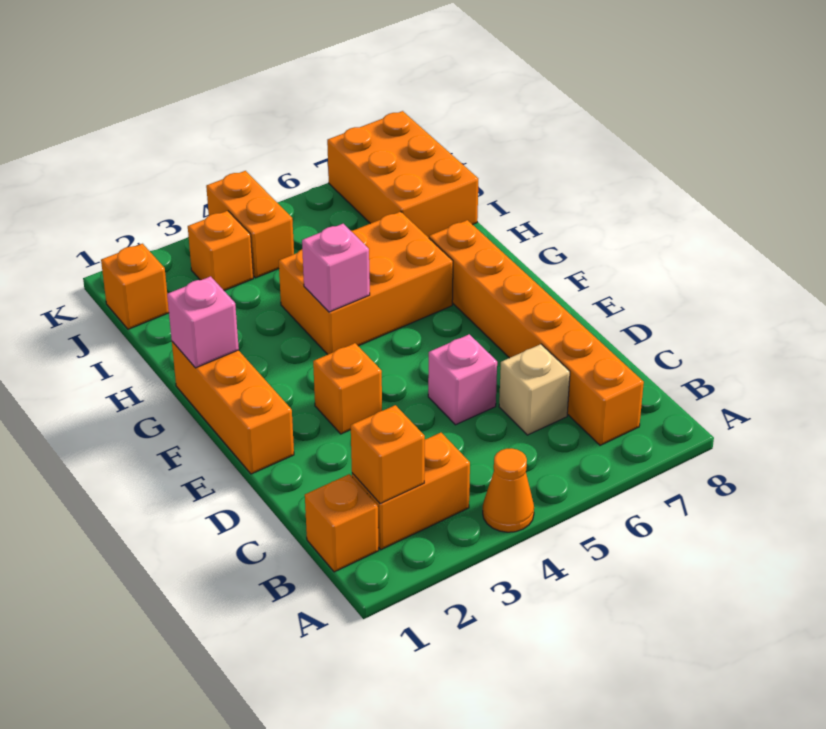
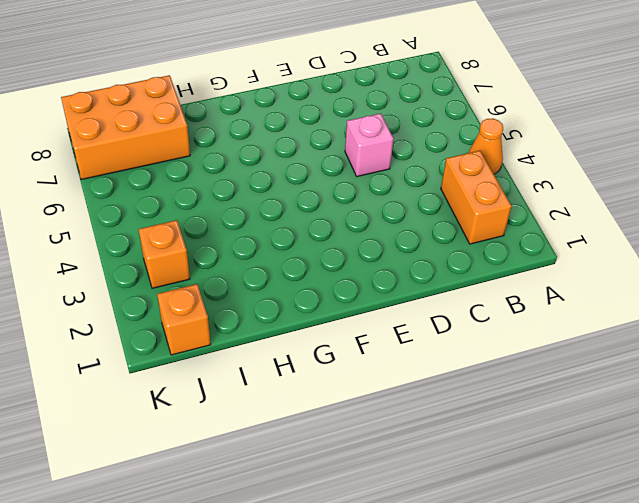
none -> orange 1x1 brick [305,474,379,572]
none -> orange 1x6 brick [429,220,644,445]
none -> tan 1x1 brick [499,344,570,435]

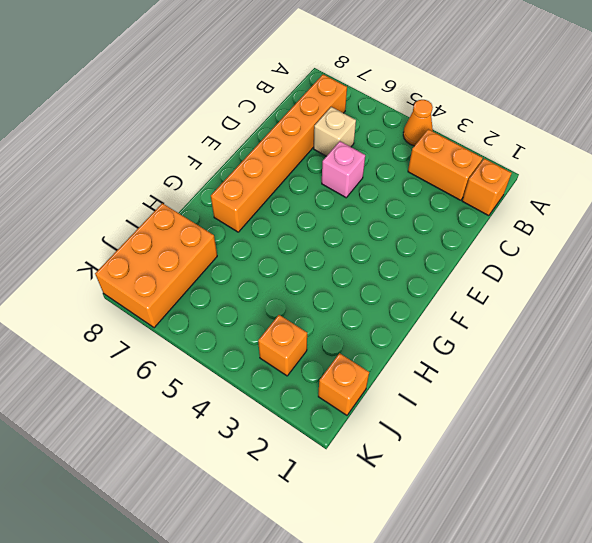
none -> orange 1x3 brick [172,342,294,474]
none -> orange 1x1 brick [313,343,382,434]
none -> orange 2x3 brick [279,212,453,355]

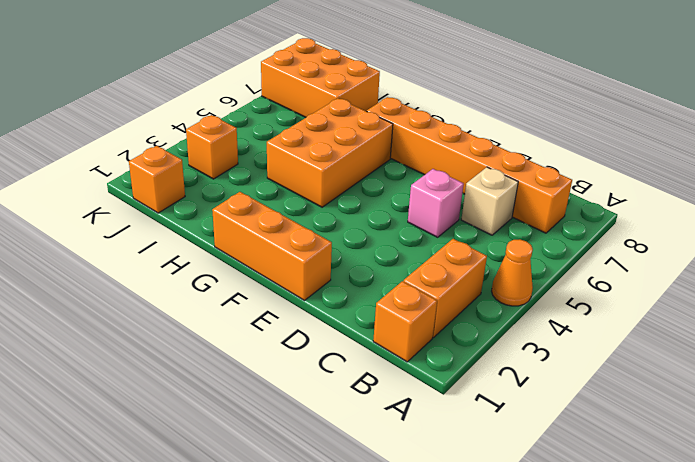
none -> orange 1x1 brick [313,343,382,434]
none -> orange 1x2 brick [206,171,294,278]
none -> orange 1x1 brick [351,405,425,504]

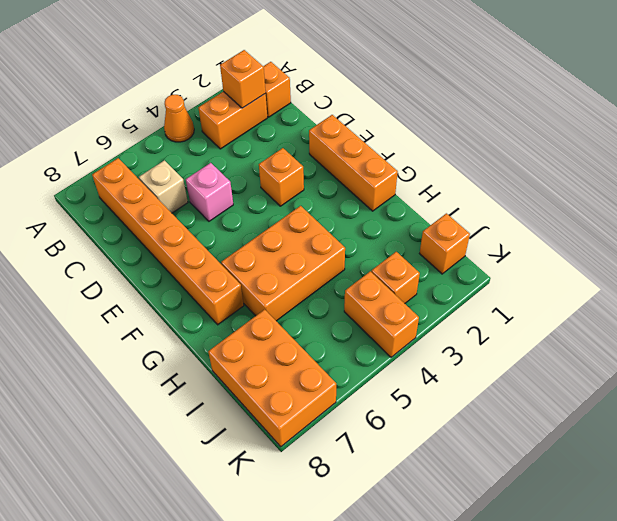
none -> pink 1x1 brick [167,276,239,368]
none -> pink 1x1 brick [302,224,370,312]

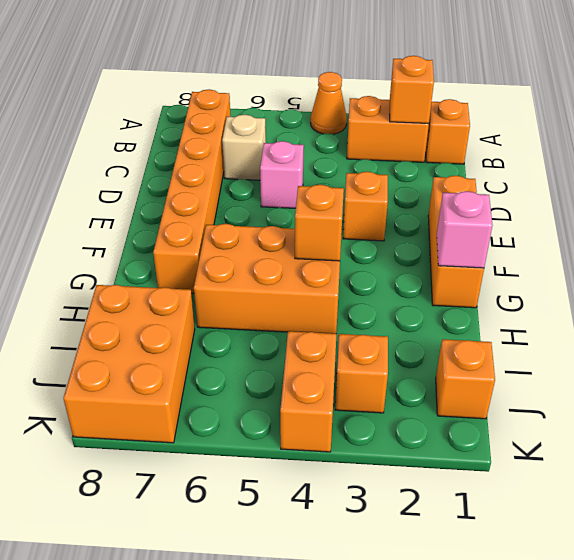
orange 1x1 brick [295,185,344,261] -> pink 1x1 brick [302,224,370,312]

